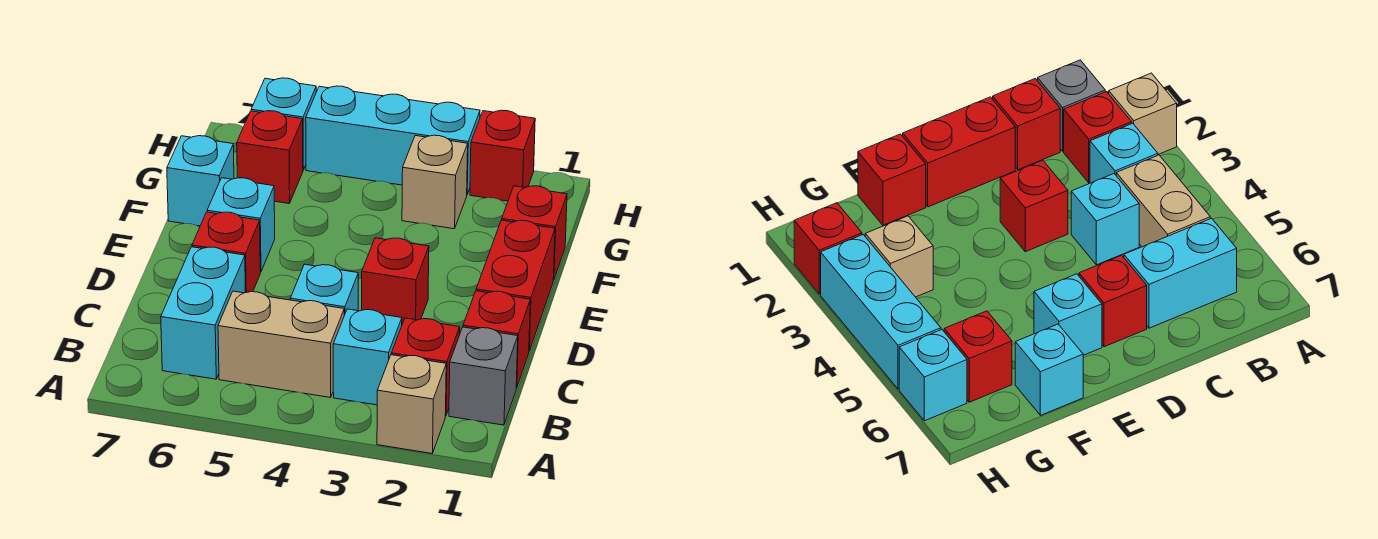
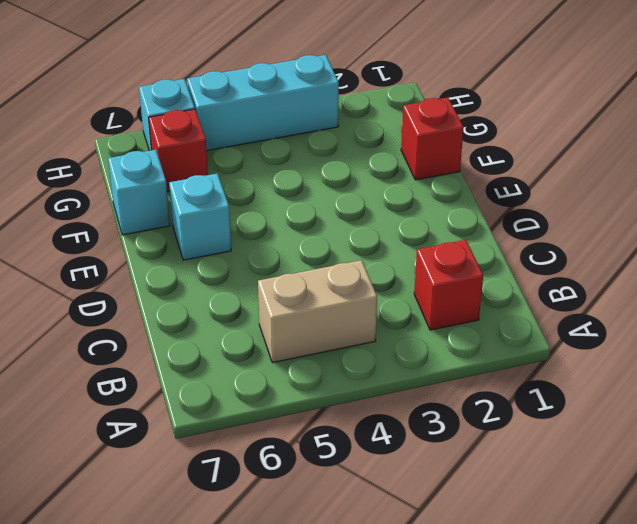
none -> tan 1x1 brick [377,355,446,453]
none -> grey 1x1 brick [449,327,518,425]
none -> cyan 1x1 brick [333,309,402,405]

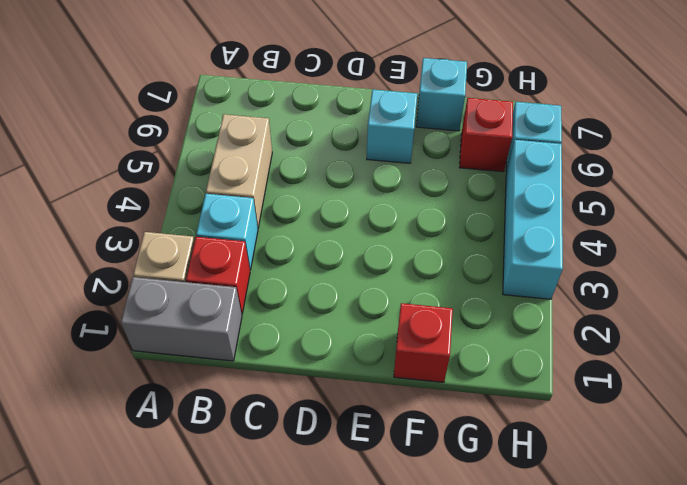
grey 1x2 brick [121,277,242,361] -> grey 1x1 brick [449,327,518,425]
none -> cyan 1x2 brick [161,247,245,379]
none -> red 1x1 brick [463,291,530,388]
none -> cyan 1x1 brick [290,264,358,315]

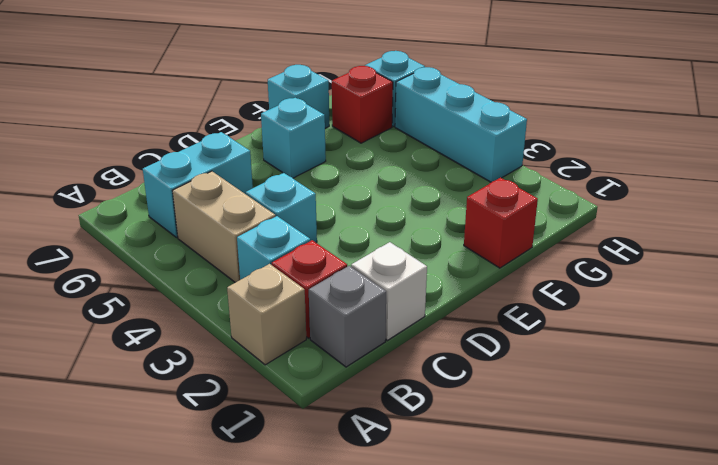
white 1x1 brick [351,242,427,340] -> red 1x1 brick [463,291,530,388]
none -> red 1x2 brick [476,220,555,351]
none -> red 1x1 brick [362,238,429,324]
none -> red 1x1 brick [192,212,260,293]

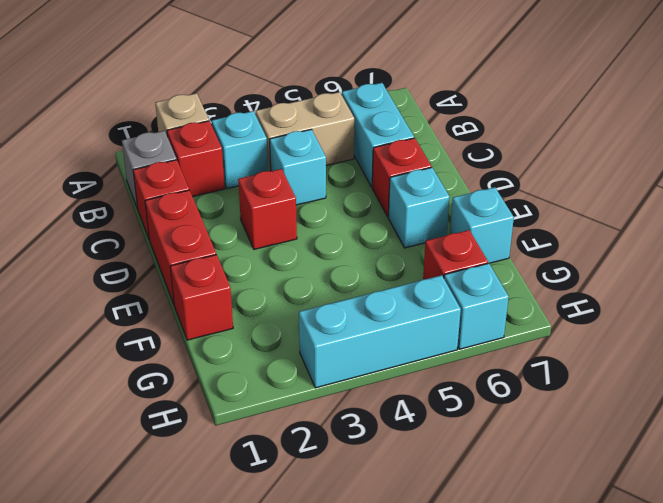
none -> tan 1x1 brick [402,135,468,229]
none -> red 1x1 brick [470,110,535,201]

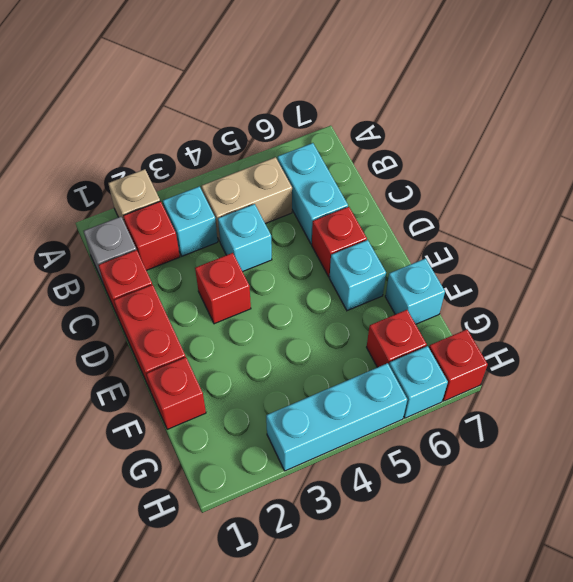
red 1x1 brick [429,329,488,401] -> red 1x1 brick moved to [470,110,535,201]
none -> tan 1x1 brick [402,135,468,229]

